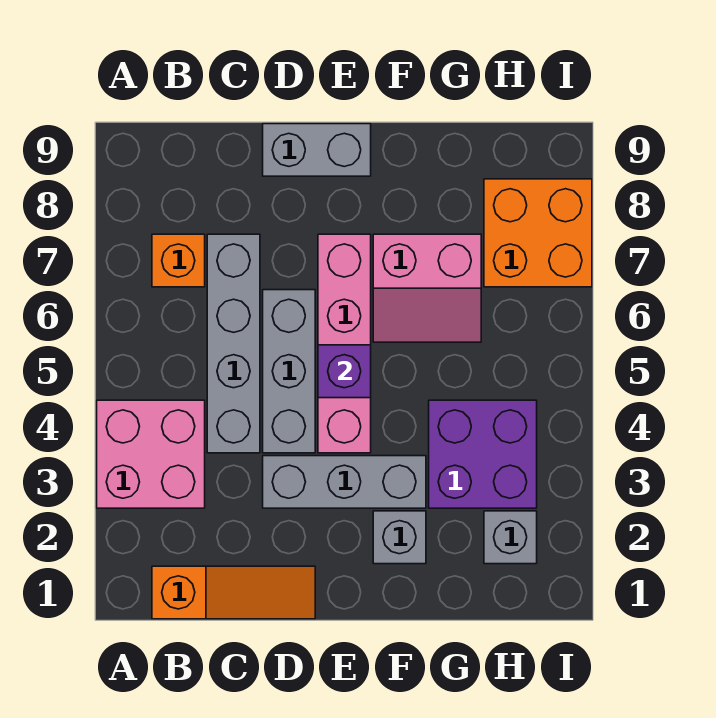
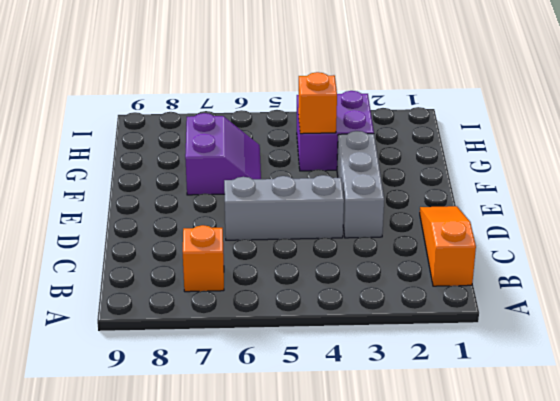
purple 2x2 slope [185,113,261,195] -> pink 2x2 slope [373,234,481,342]
orange 1x1 brick [298,72,337,134] -> none
none -> pink 2x2 brick [97,400,205,508]
none -> grey 1x4 brick [207,234,260,453]
none -> grey 1x2 brick [263,124,371,176]

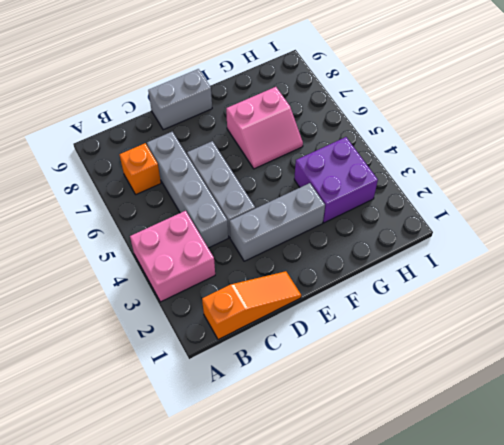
none -> pink 1x4 brick [318,234,371,453]
none -> grey 1x1 brick [373,511,426,564]
none -> grey 1x1 brick [484,511,537,564]

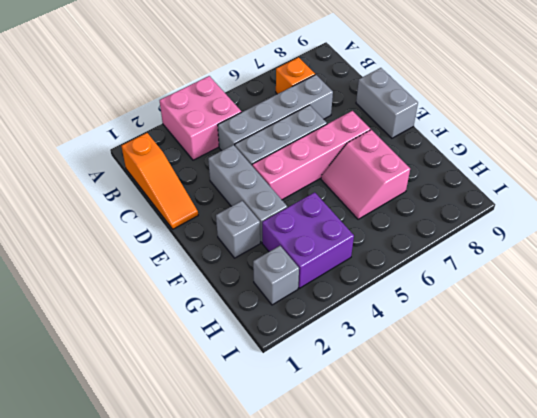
none -> orange 2x2 brick [484,179,592,287]
none -> purple 1x1 brick [318,345,371,398]

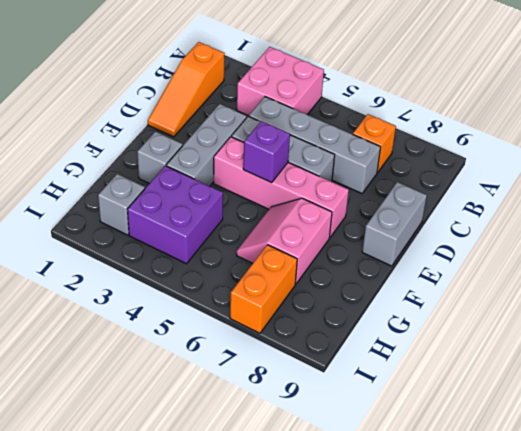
orange 1x2 brick [230,245,297,333] -> orange 2x2 brick [484,179,592,287]

